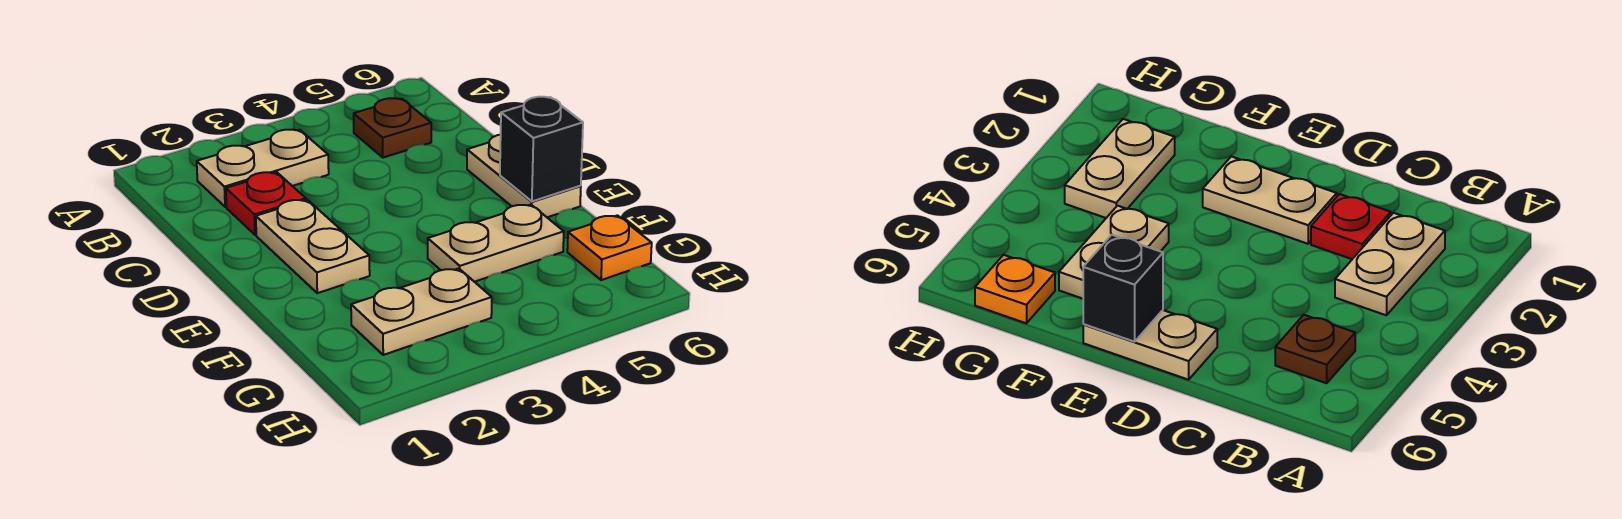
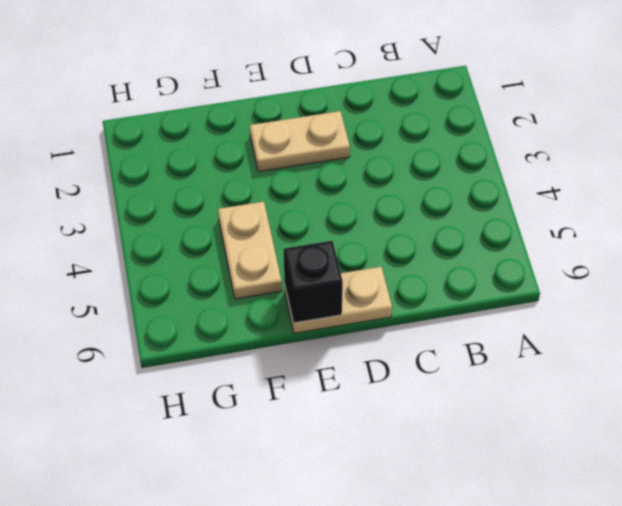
none -> tan 1x2 plate [197,130,329,207]
none -> brown 1x1 plate [354,98,431,158]

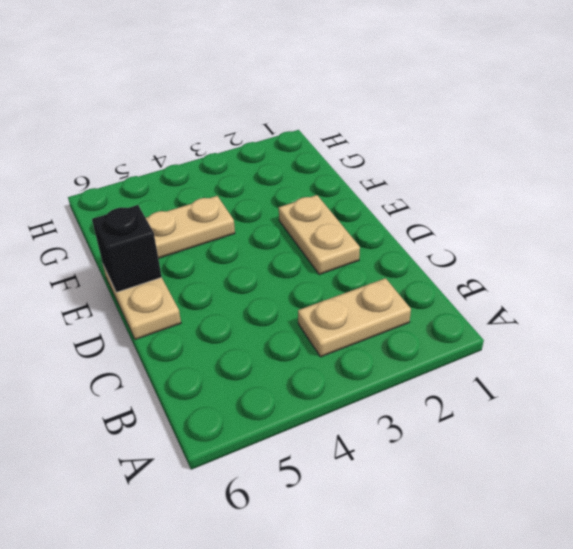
none -> brown 1x1 plate [354,98,431,158]
none -> red 1x1 plate [226,172,306,235]

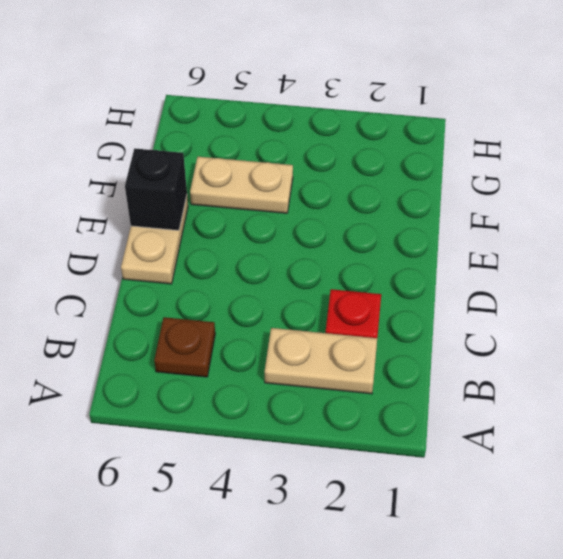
none -> tan 1x2 plate [256,200,370,293]
none -> tan 1x2 plate [351,268,492,355]

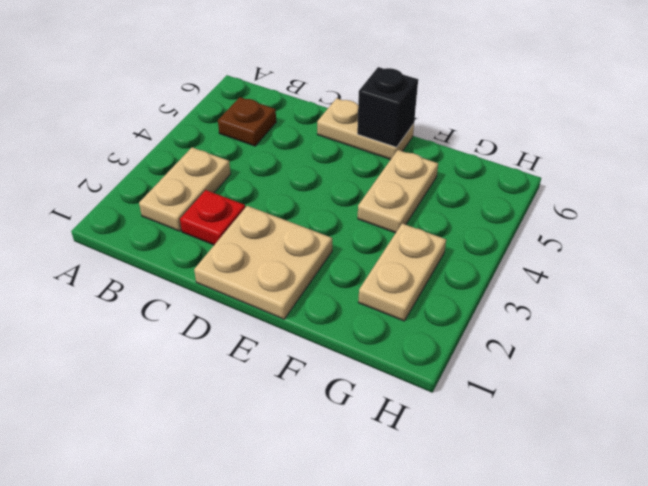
tan 2x2 plate [194,206,332,319] -> tan 1x2 plate [256,200,370,293]
none -> orange 1x1 plate [567,215,652,280]

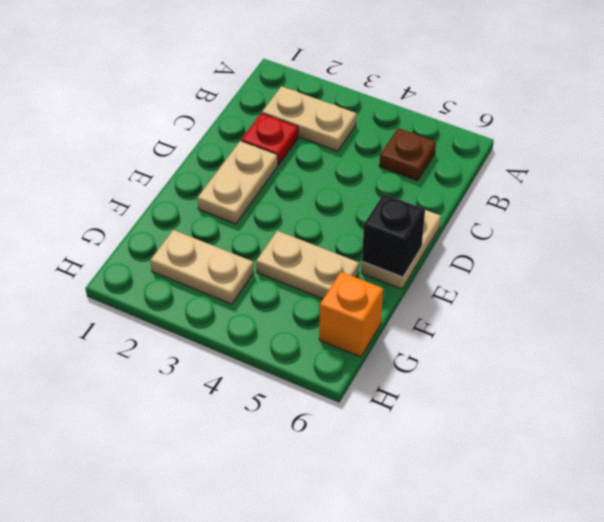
orange 1x1 brick [319,272,383,357] -> orange 1x1 plate [567,215,652,280]

